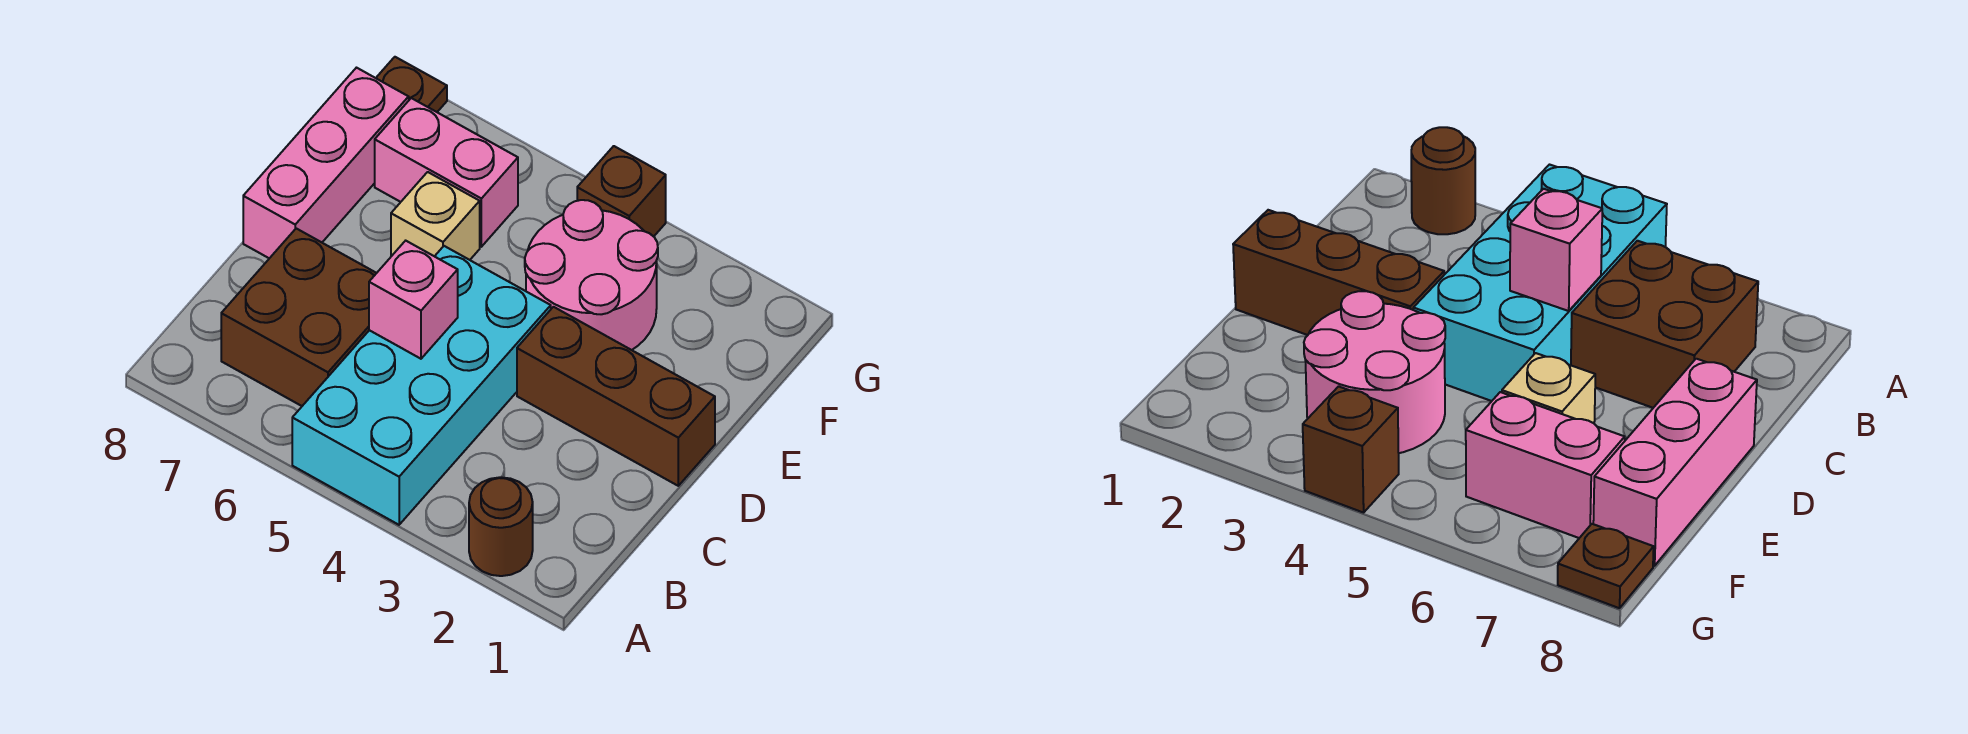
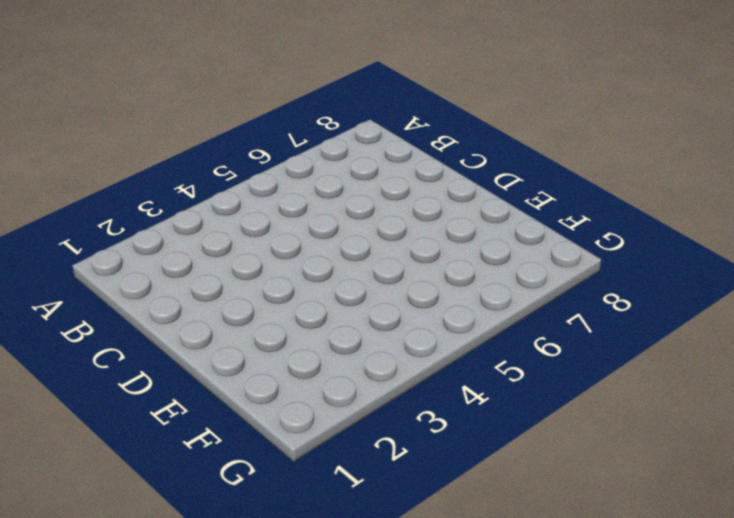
none -> brown 1x1 round brick [469,477,533,576]
none -> cyan 2x4 brick [292,246,551,525]

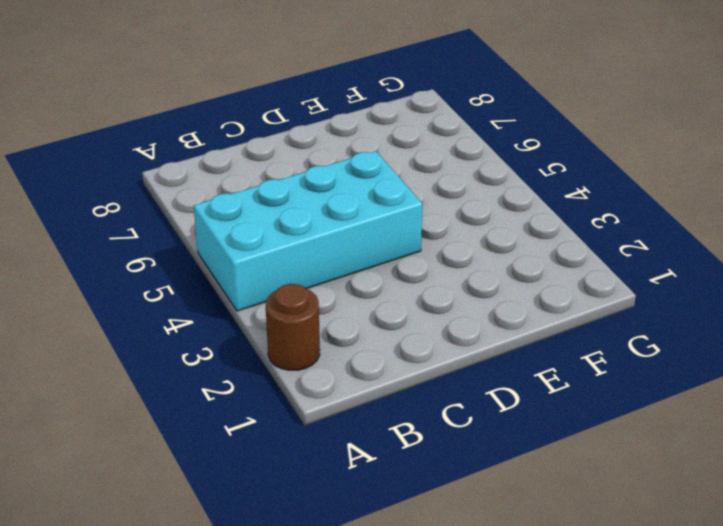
none -> brown 2x2 brick [221,228,376,406]
none -> brown 1x3 brick [517,307,715,486]

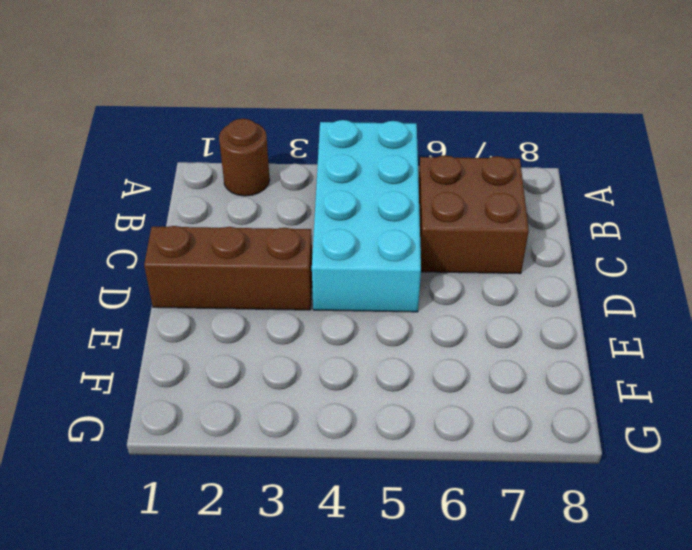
none -> pink 1x3 brick [243,68,409,258]
none -> pink 2x2 round brick [525,200,658,350]

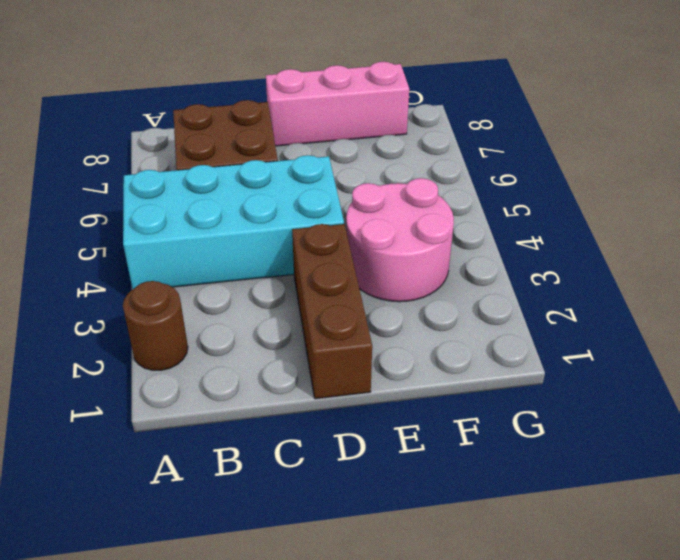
none -> tan 1x1 brick [391,172,480,260]
none -> pink 1x2 brick [375,98,518,247]

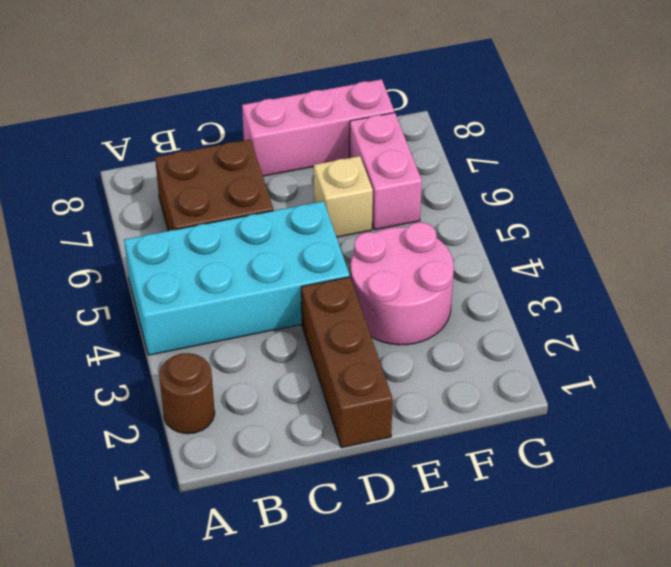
none -> brown 1x1 brick [577,146,666,237]
none -> brown 1x1 plate [376,57,447,112]

